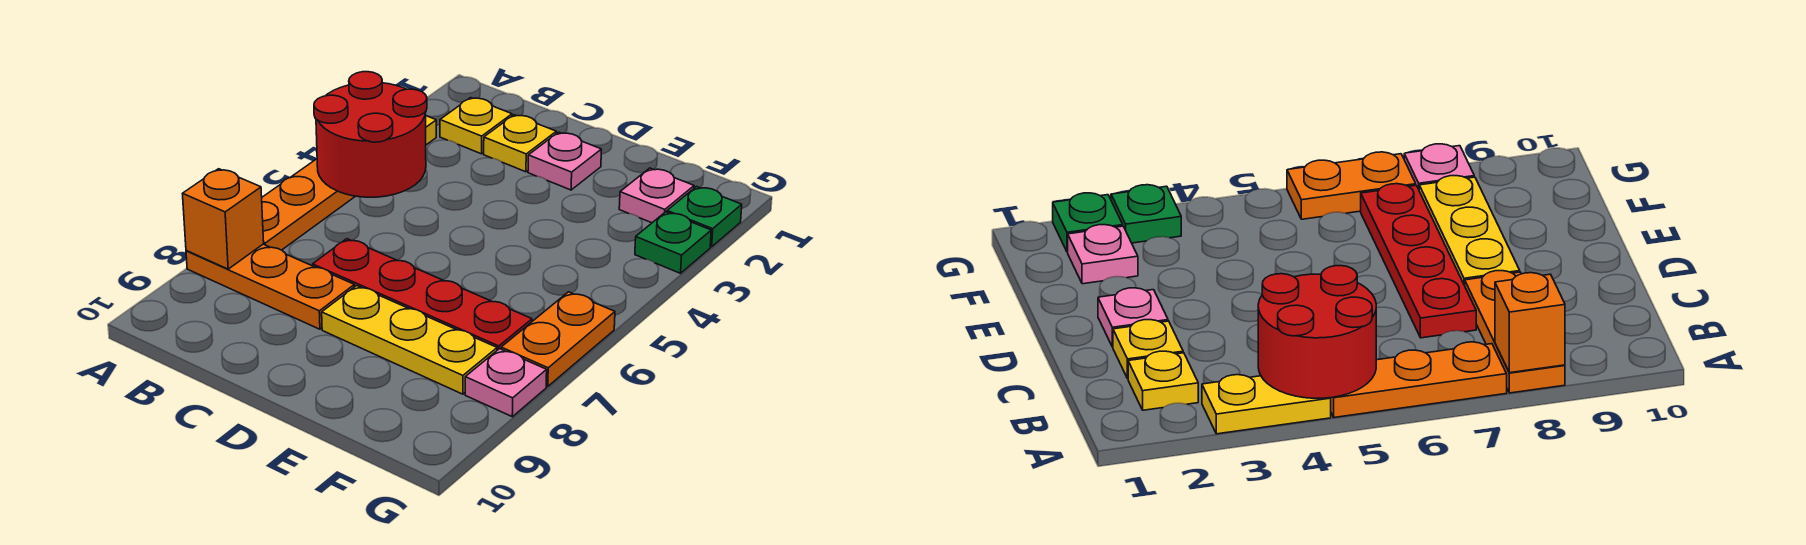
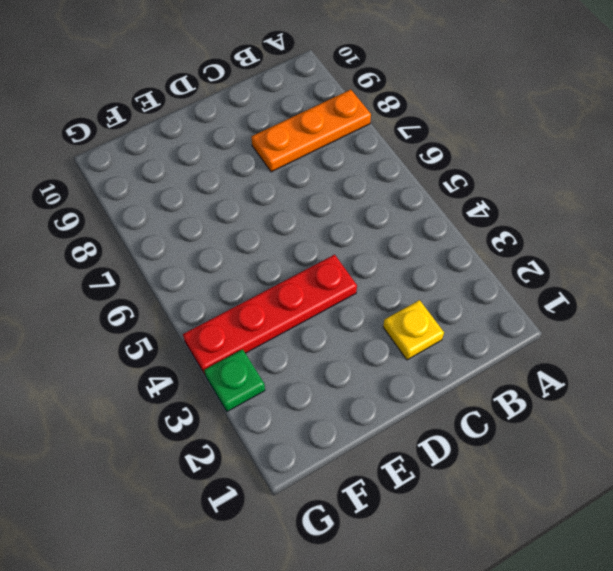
red 1x4 plate [183,255,357,374] -> red 1x4 plate moved to [313,239,532,350]
none -> yellow 1x2 plate [1202,375,1331,434]
none -> orange 1x3 plate [262,159,355,250]
none -> yellow 1x1 plate [440,98,512,154]

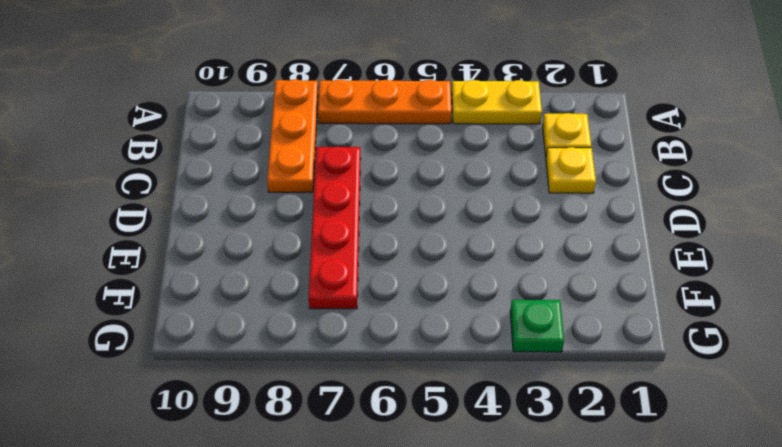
none -> pink 1x1 plate [528,132,601,190]
none -> yellow 1x3 plate [322,286,497,394]
none -> pink 1x1 plate [619,168,694,223]

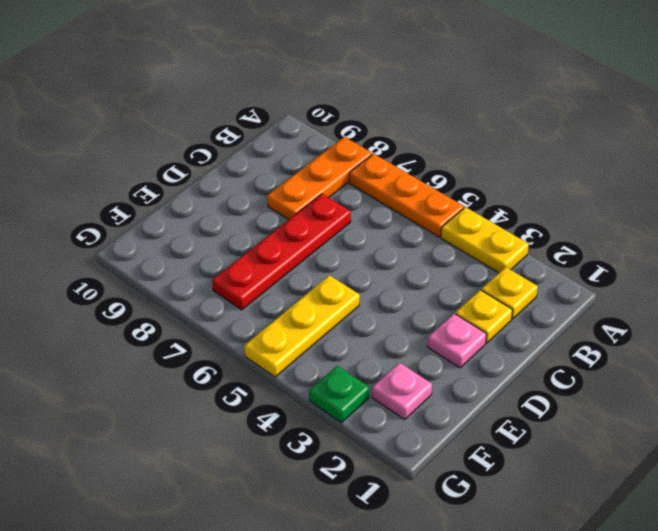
yellow 1x3 plate [244,275,360,377] -> yellow 1x3 plate moved to [322,286,497,394]
none -> green 1x1 plate [667,187,742,247]
none -> orange 1x2 plate [501,292,615,387]
none -> pink 1x1 plate [465,349,547,417]

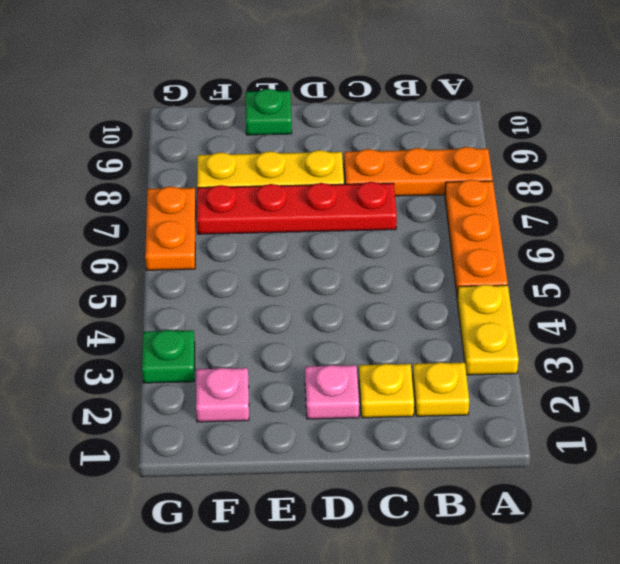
green 1x1 plate [245,89,292,135] -> green 1x1 plate moved to [667,187,742,247]
none -> pink 1x1 plate [465,349,547,417]
none -> red 2x2 round brick [314,72,427,197]
none -> orange 1x1 brick [182,169,264,269]

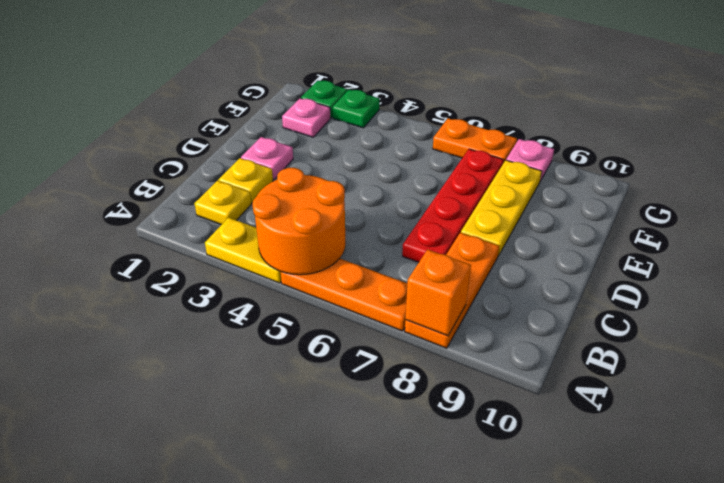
orange 2x2 round brick [252,168,345,275] -> red 2x2 round brick [314,72,427,197]

